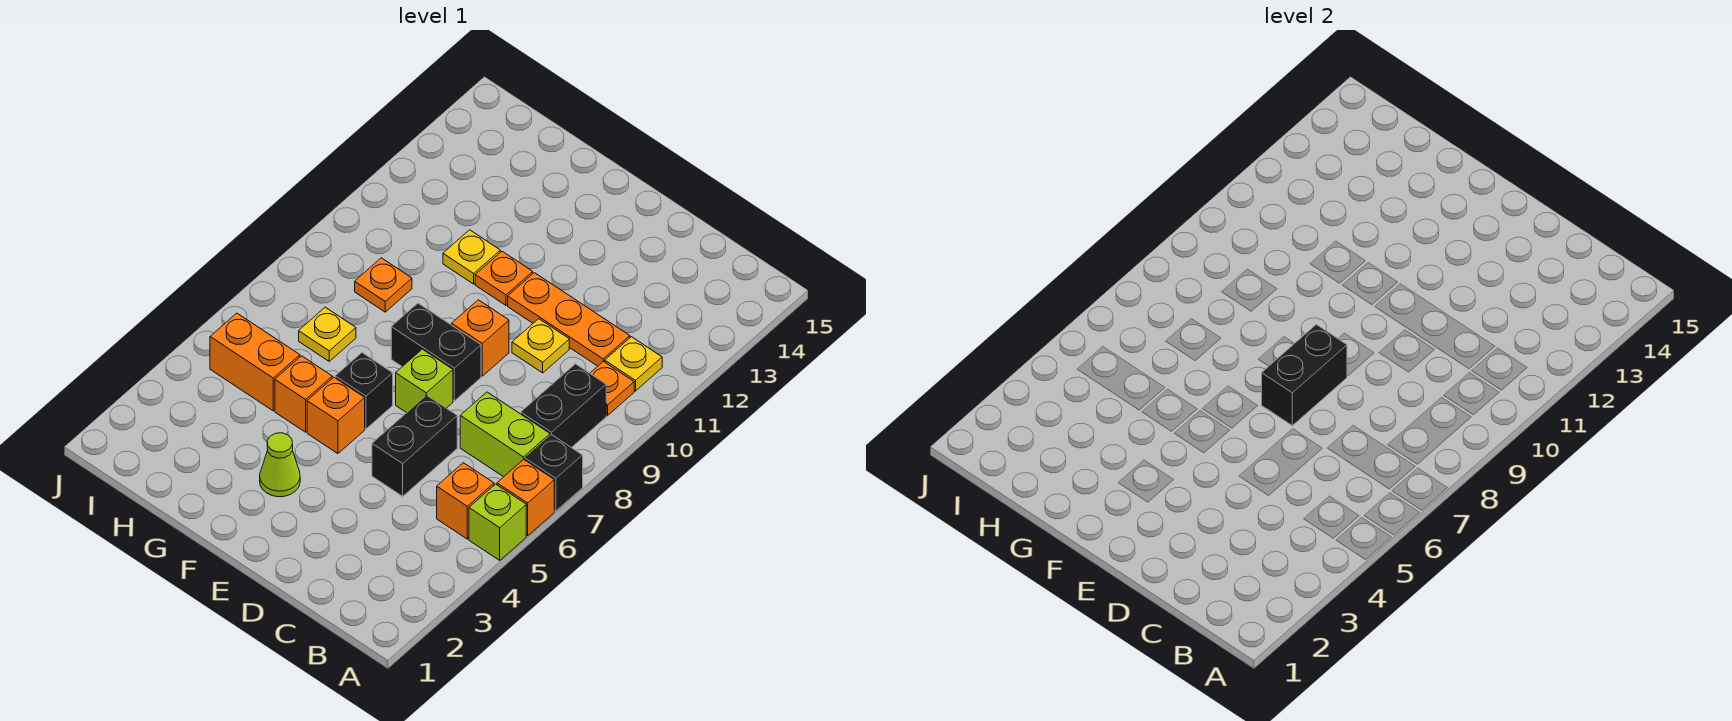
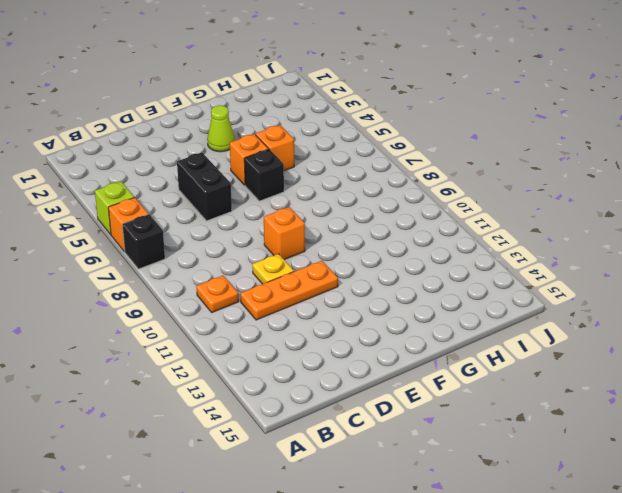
none -> orange 1x1 brick [437,463,494,539]
none -> lime 1x2 brick [460,392,550,477]
none -> black 1x2 brick [521,364,606,448]

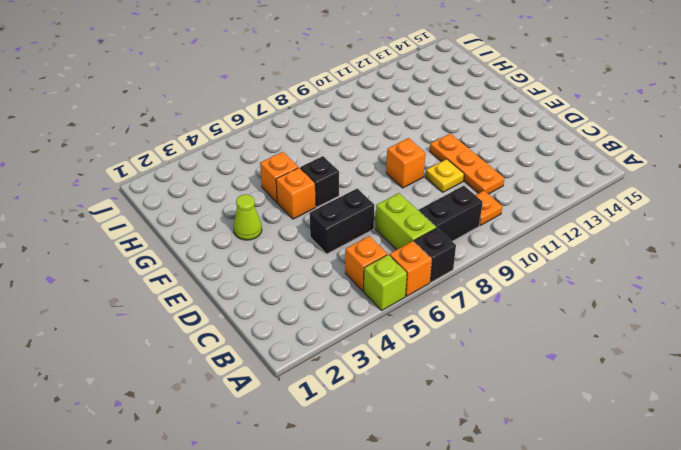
none -> yellow 1x1 plate [605,337,662,391]
none -> lime 1x1 brick [396,349,453,413]
none -> black 1x2 brick [391,303,481,401]

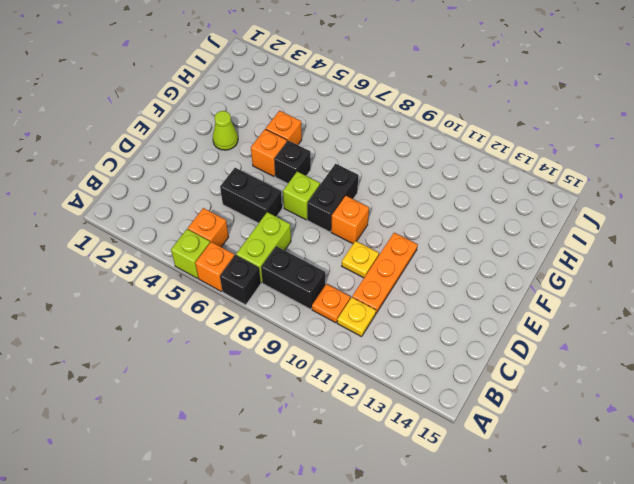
none -> orange 1x1 plate [475,251,533,305]
none -> yellow 1x1 plate [443,230,500,284]
none -> orange 1x2 brick [210,313,300,411]

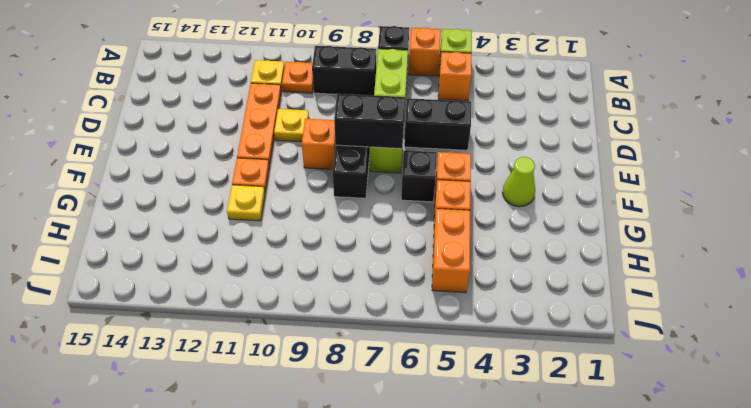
none -> yellow 1x1 plate [299,307,356,361]
none -> orange 1x1 plate [355,258,412,312]

